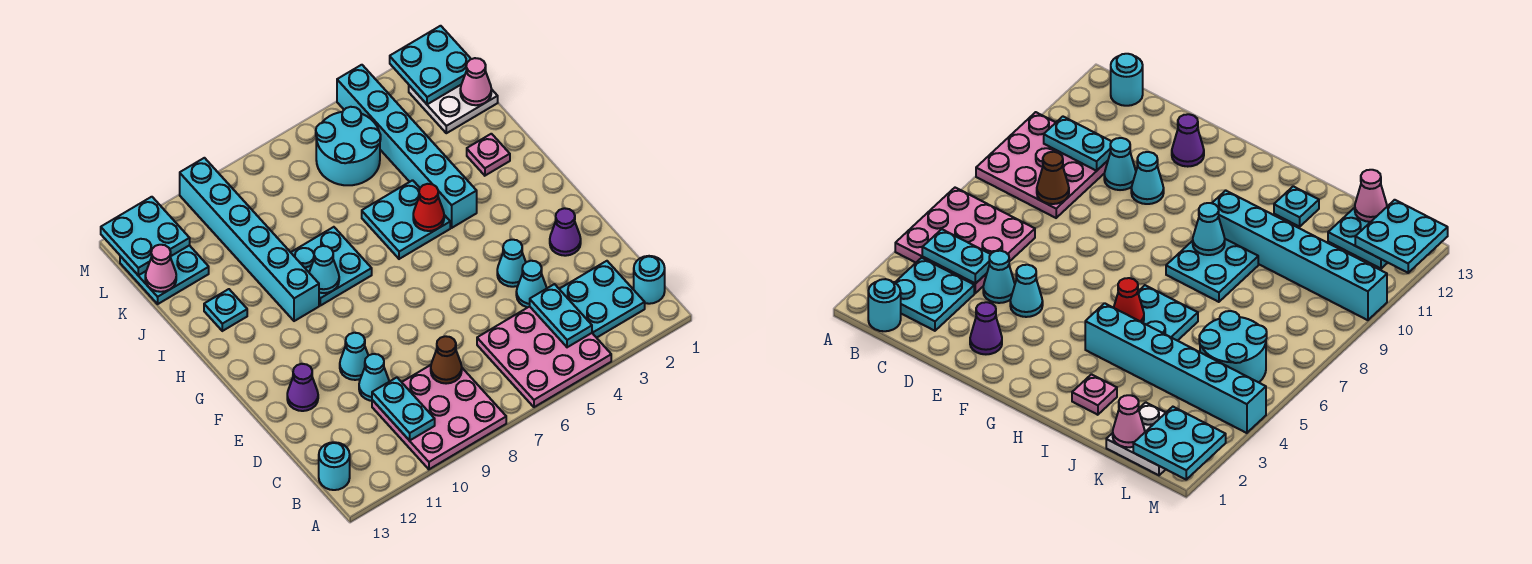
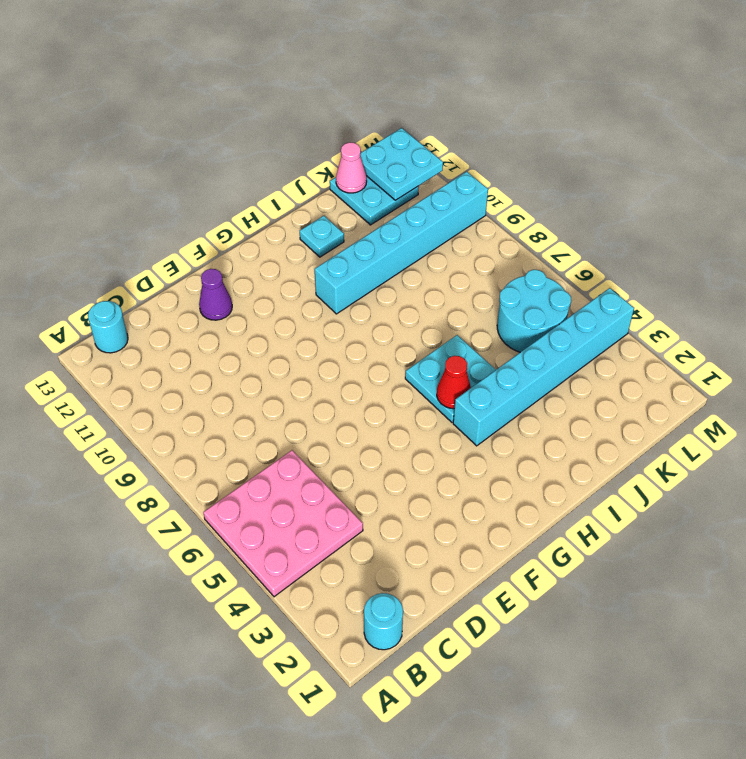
none -> pink 3x3 plate [372,365,506,469]
none -> cyan 2x2 plate [560,261,645,338]
none -> cyan 1x1 cone [516,261,547,307]

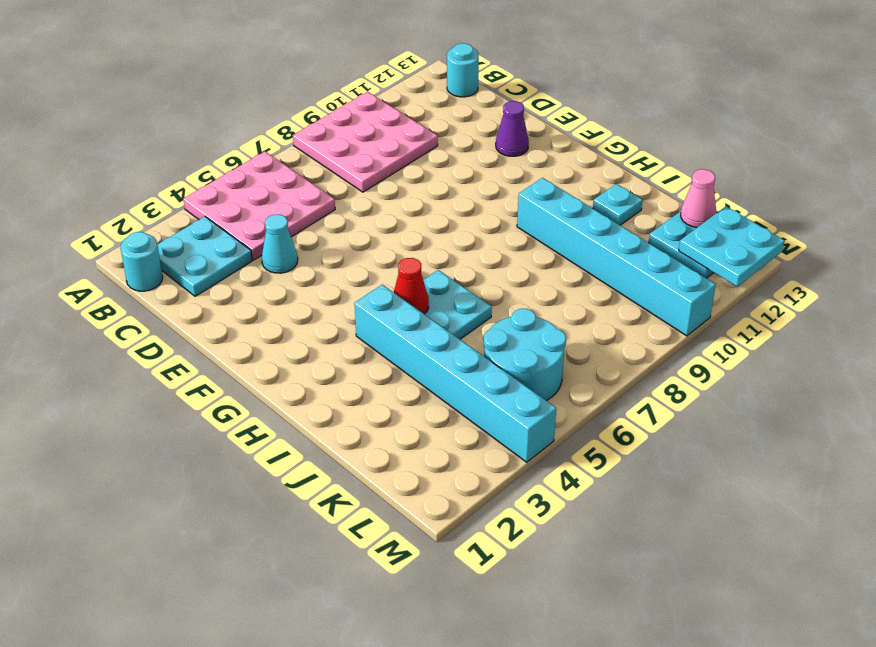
none -> cyan 1x1 cone [359,354,389,401]
none -> purple 1x1 cone [550,208,581,256]
none -> cyan 1x1 cone [497,240,526,287]

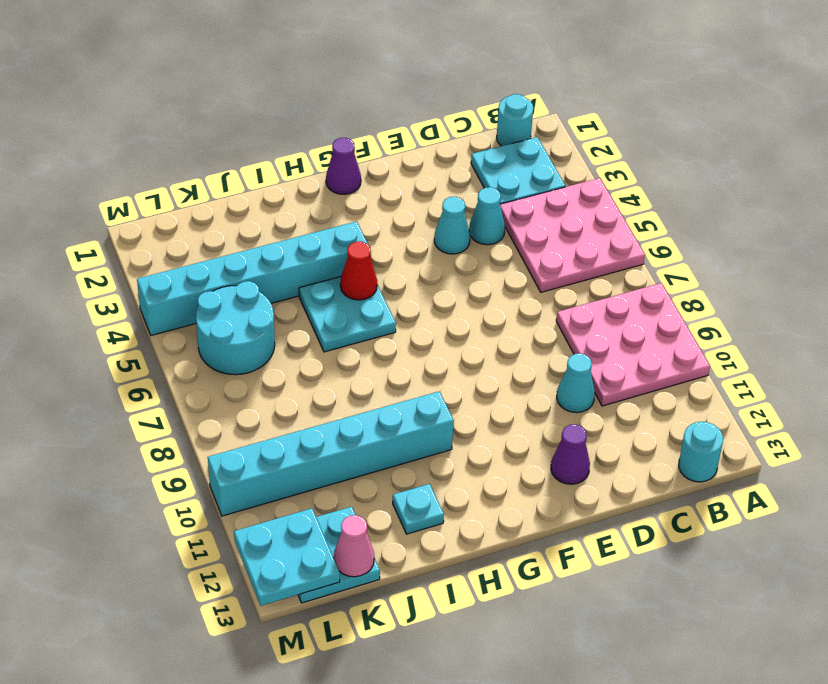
purple 1x1 cone [326,138,361,194] -> purple 1x1 cone moved to [550,208,581,256]
none -> cyan 1x1 cone [340,333,368,380]
none -> cyan 2x2 plate [291,227,372,306]
none -> pink 1x1 plate [467,134,510,176]

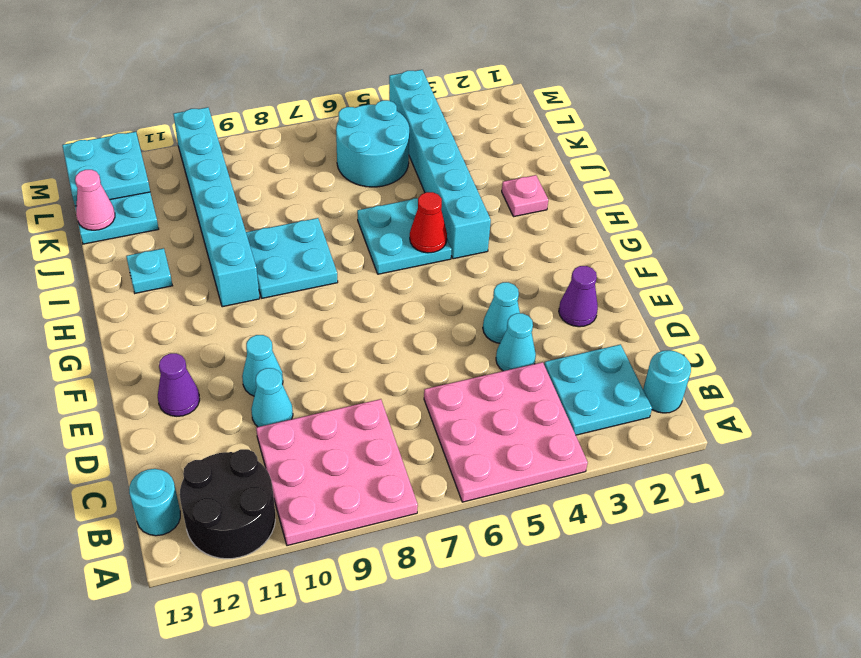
black 2x2 round brick [180,449,275,559] -> none
none -> white 2x2 plate [409,85,498,133]
none -> cyan 1x2 plate [530,284,592,347]
none -> cyan 1x2 plate [372,378,435,441]

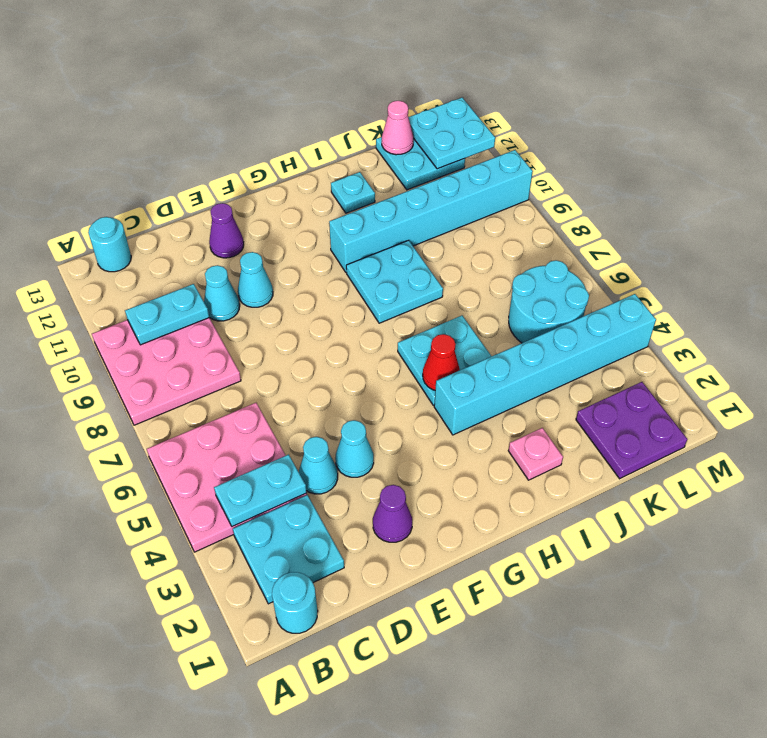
purple 2x2 plate [576,382,687,479] -> white 2x2 plate [409,85,498,133]
none -> brown 1x1 cone [431,336,462,384]
none -> cyan 1x1 cone [309,246,339,293]
none -> pink 1x1 cone [460,58,491,105]

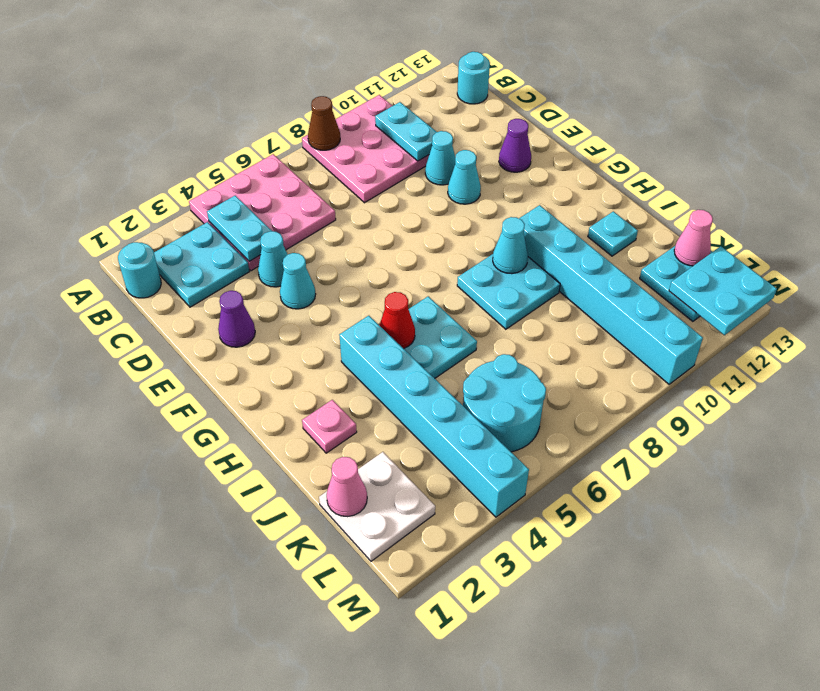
brown 1x1 cone [308,96,340,150] -> brown 1x1 cone moved to [431,336,462,384]
none -> cyan 2x2 plate [390,26,471,104]

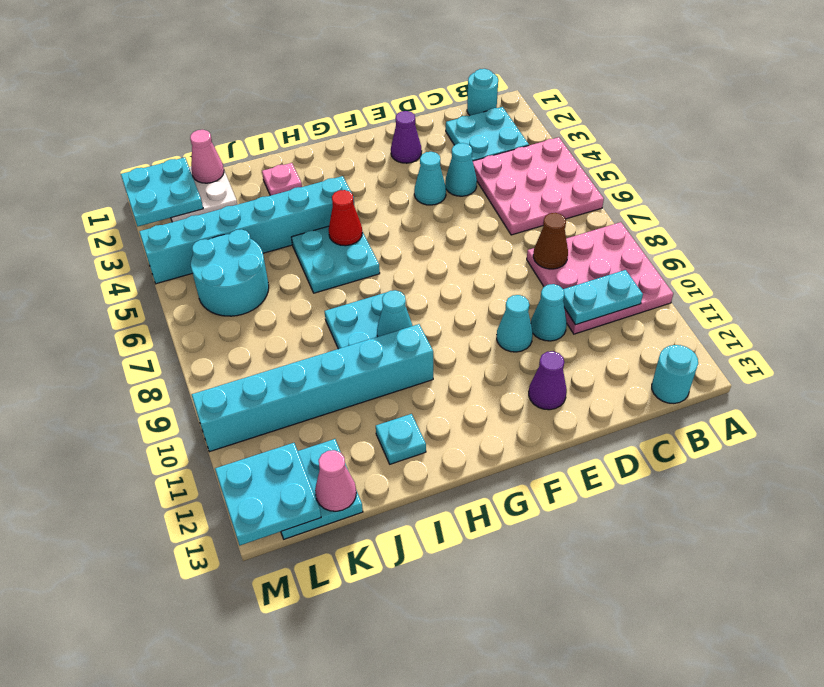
none -> cyan 1x2 plate [530,284,592,347]

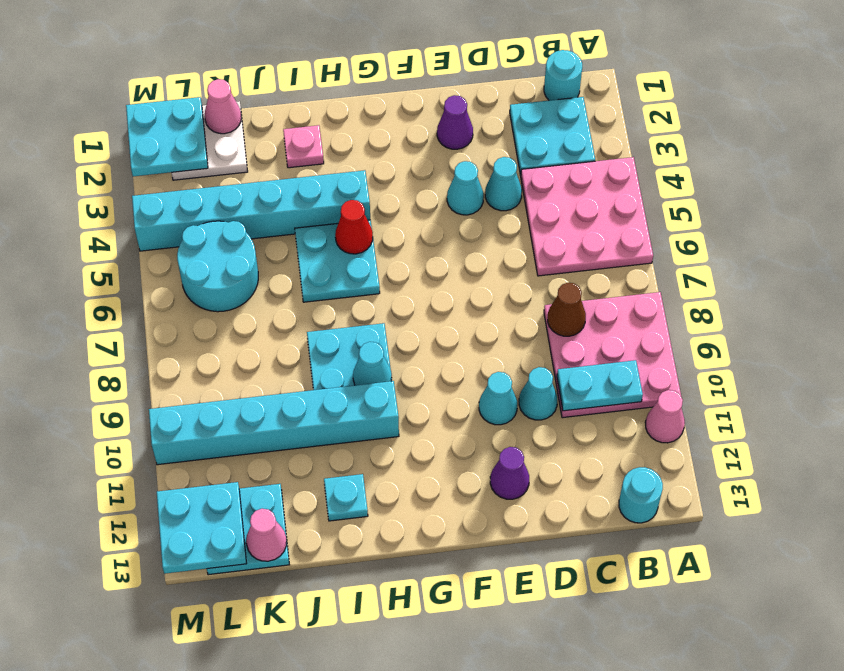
pink 1x1 cone [645,390,685,443] -> none
none -> cyan 1x2 plate [530,284,592,347]

